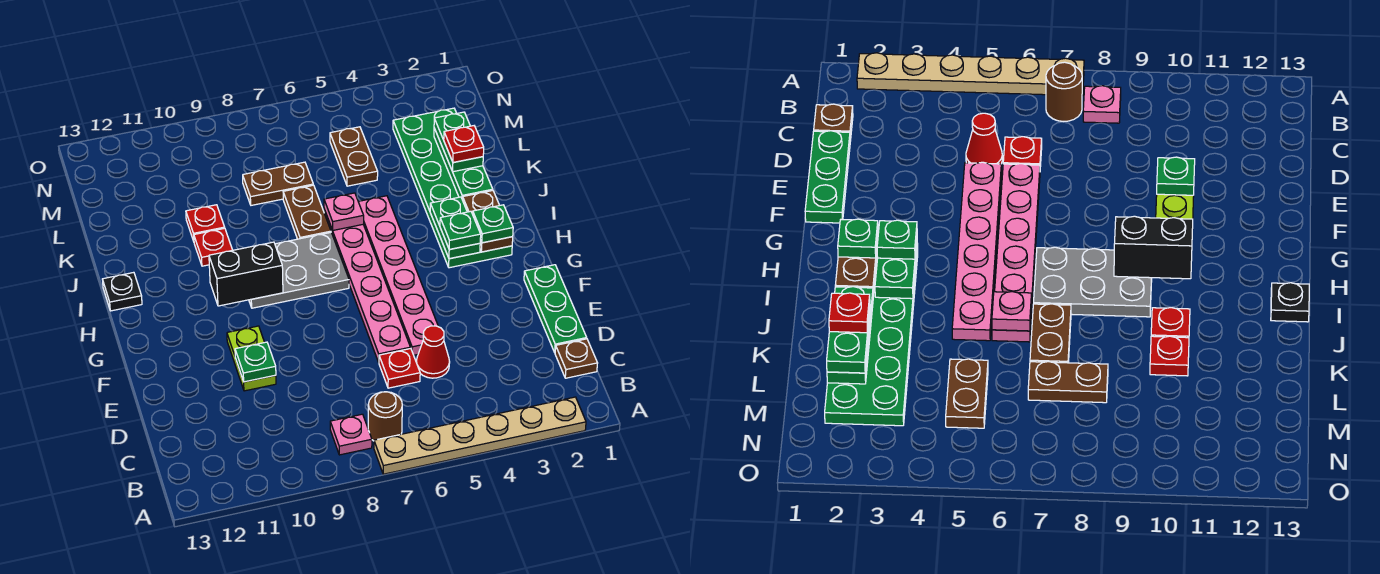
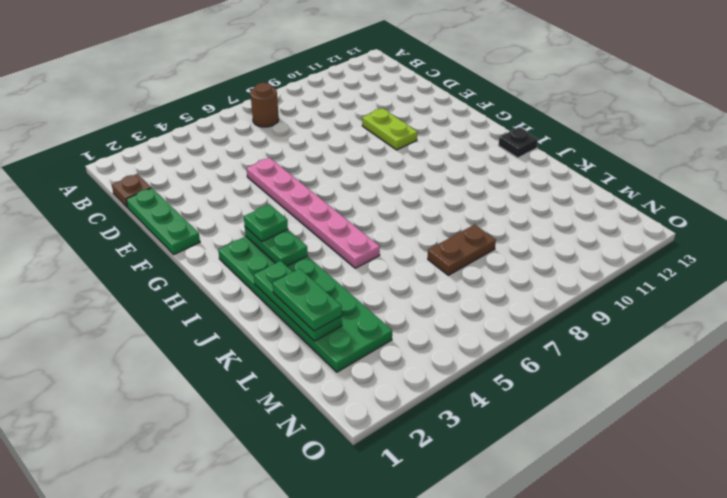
none -> tan 1x6 plate [374,397,586,474]
none -> pink 1x1 plate [330,414,372,455]
none -> red 1x1 cone [416,326,450,378]

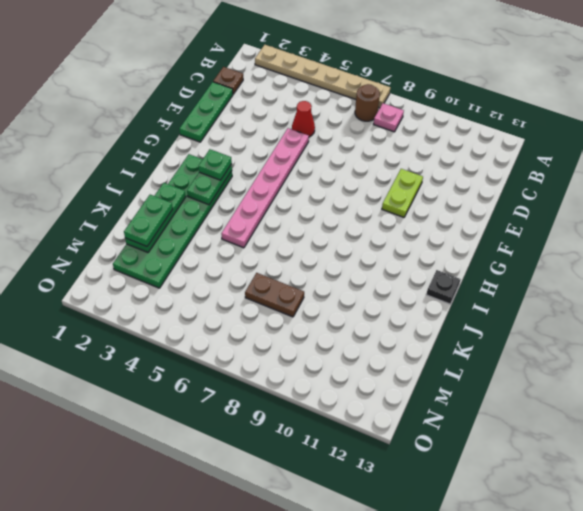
none -> red 1x1 plate [379,348,420,388]
none -> pink 1x6 plate [324,209,410,362]
none -> grey 2x3 plate [249,233,349,308]

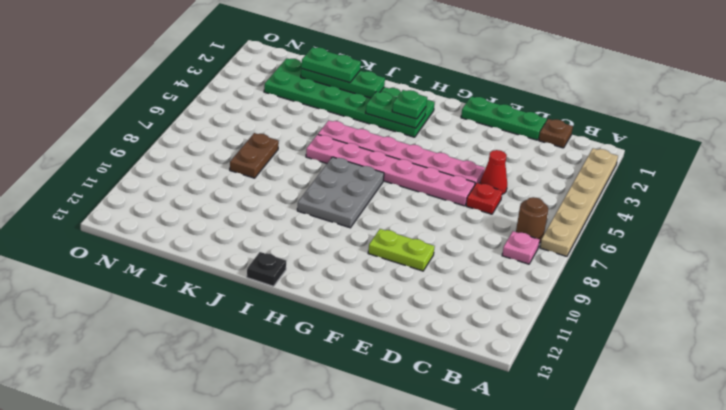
none -> brown 1x2 plate [283,185,331,239]
none -> red 1x1 plate [194,228,232,266]
none -> red 1x1 plate [186,205,225,241]

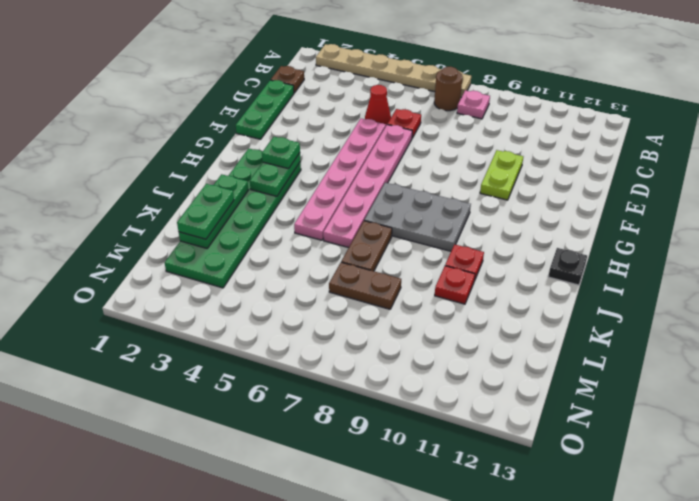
none -> brown 1x2 plate [330,127,378,186]
none -> green 1x1 plate [235,342,276,382]
none -> brown 1x2 plate [463,191,513,252]

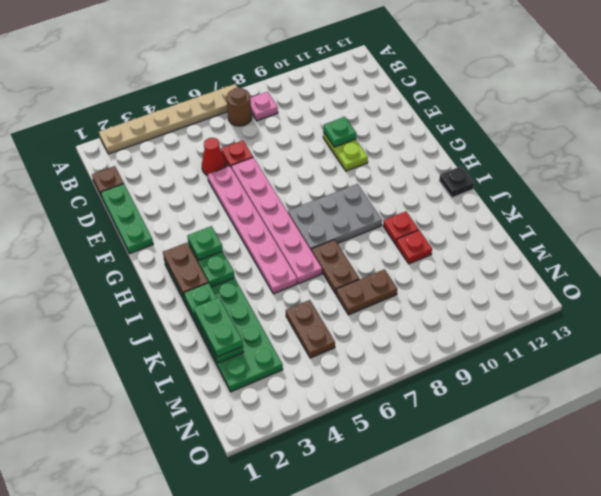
none -> black 1x2 brick [209,242,283,306]
none -> pink 1x1 plate [324,193,364,230]
none -> green 1x1 plate [473,205,513,243]

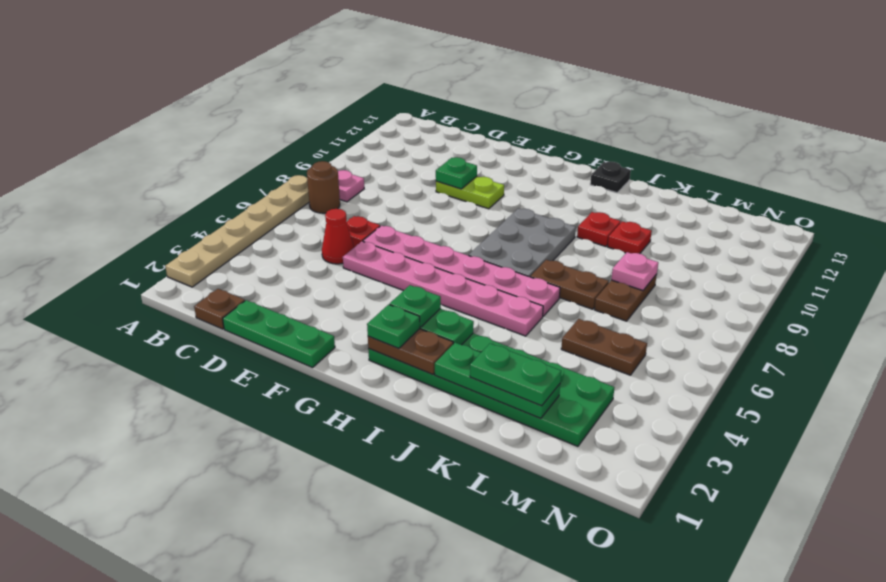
pink 1x1 plate [611,252,658,290] -> pink 1x1 plate moved to [324,193,364,230]
none -> black 1x2 brick [209,242,283,306]
none -> red 1x1 plate [444,126,484,162]

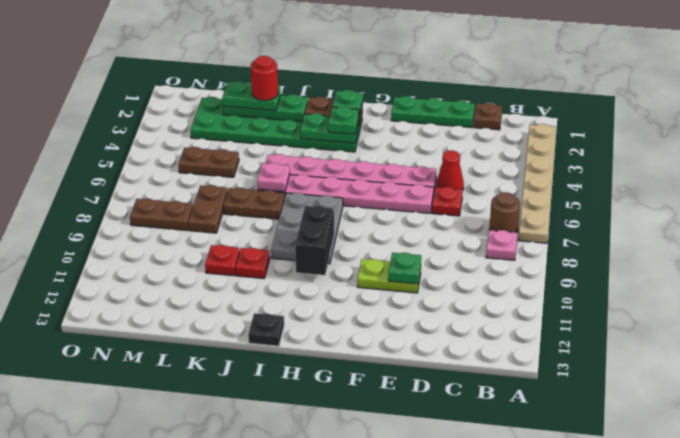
red 1x1 round brick [251,56,278,100] -> red 1x1 plate [444,126,484,162]
brown 1x2 plate [130,198,193,230] -> none

